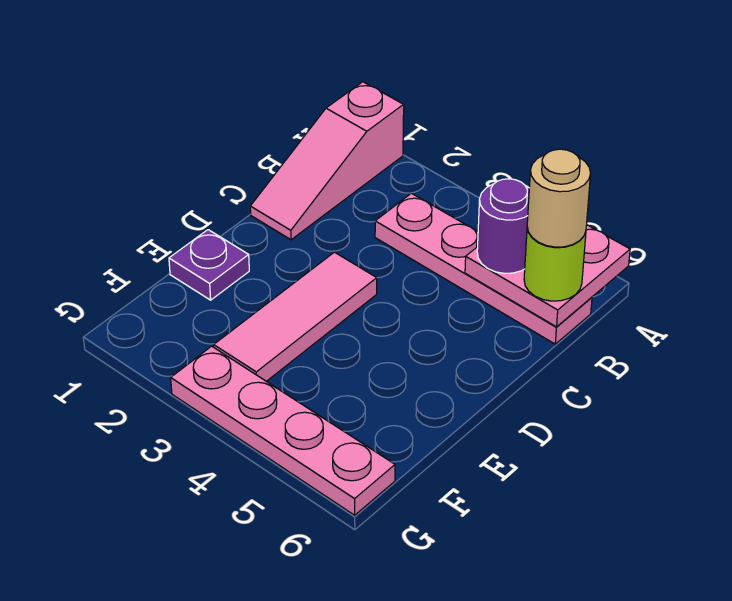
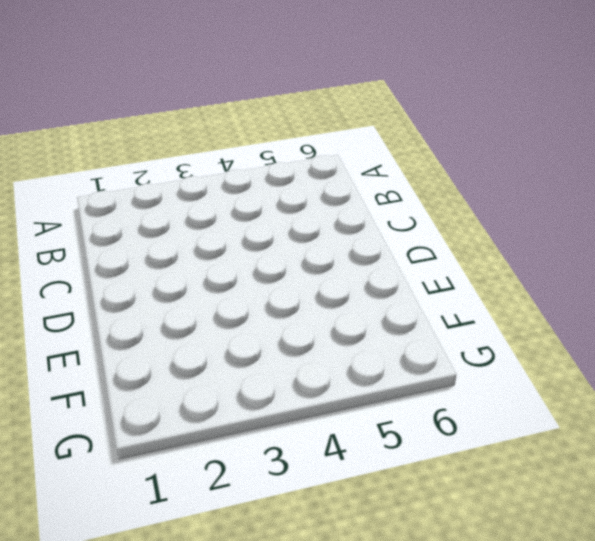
none -> pink 1x3 slope [250,82,404,240]
none -> pink 1x4 plate [375,193,592,344]

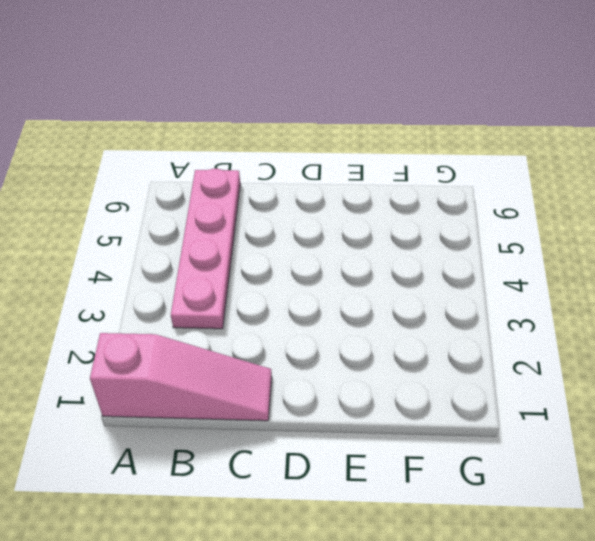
none -> pink 1x3 tile [214,252,377,381]
none -> purple 1x1 plate [169,230,249,300]

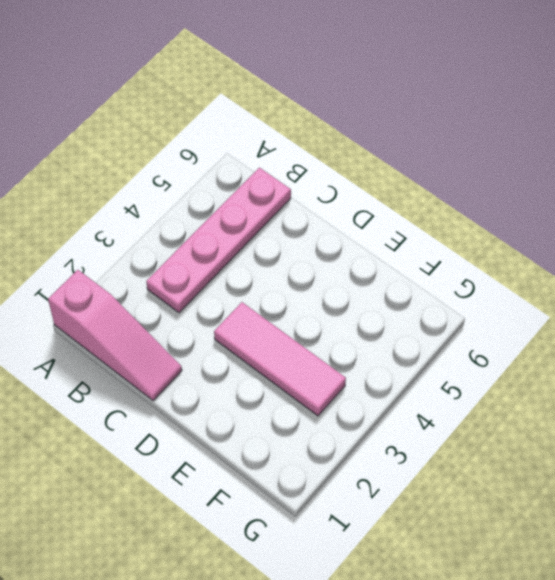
none -> purple 1x1 plate [169,230,249,300]
none -> pink 1x4 plate [171,346,395,515]

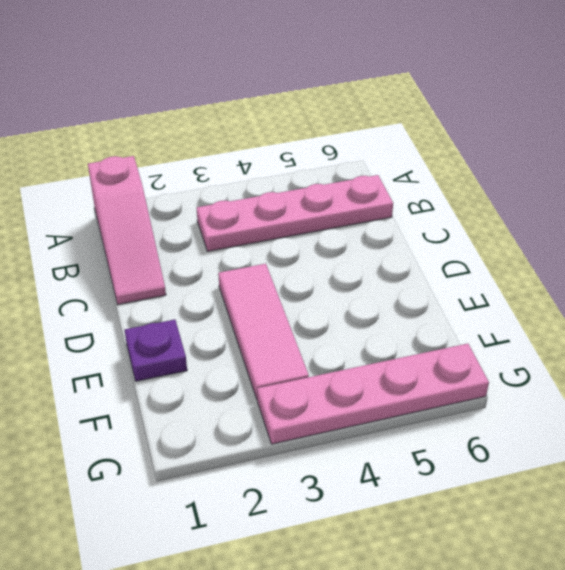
none -> pink 2x2 plate [465,225,630,327]
none -> purple 1x1 round brick [477,179,529,273]

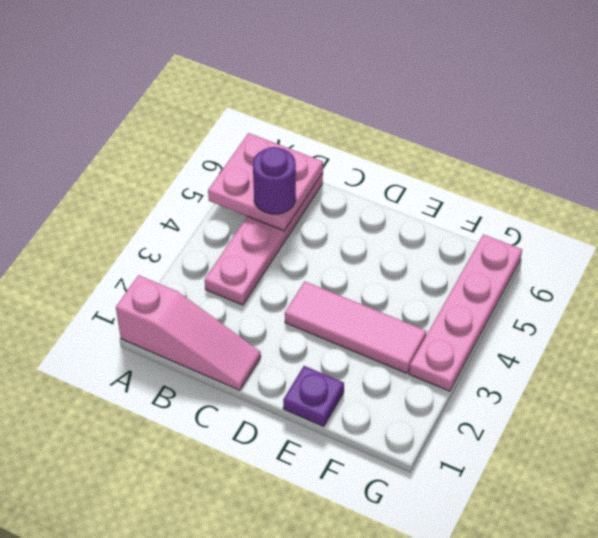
none -> lime 1x1 round brick [524,227,586,301]
none -> tan 1x1 round brick [527,149,591,247]

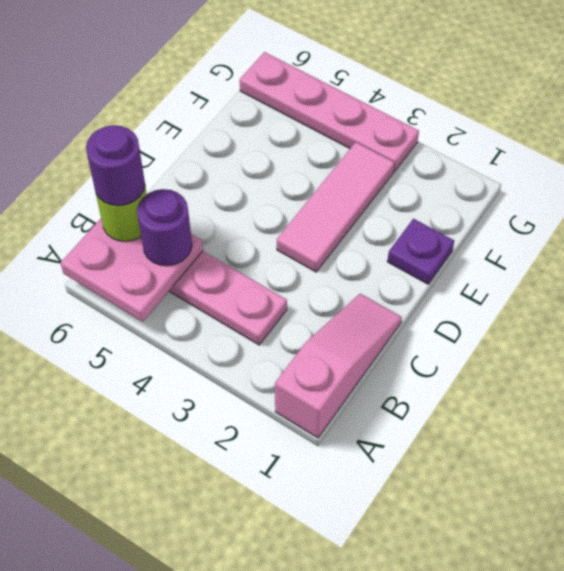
purple 1x1 round brick [86,125,145,206] -> tan 1x1 round brick [527,149,591,247]

